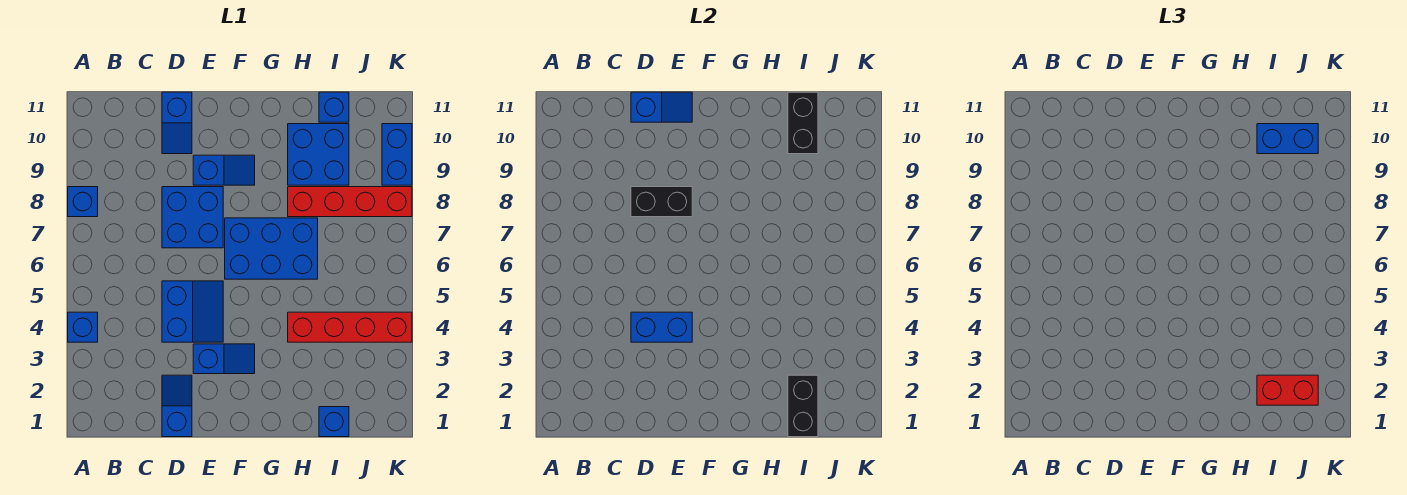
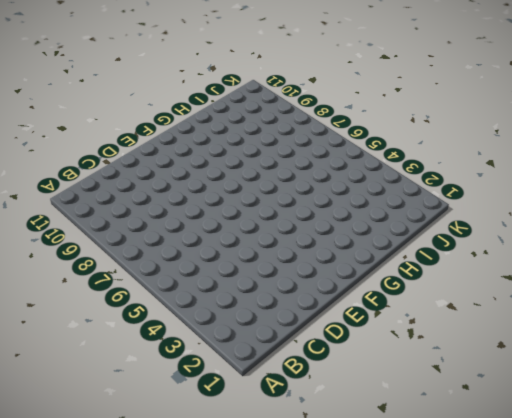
none -> blue 1x1 brick [68,312,98,342]
none -> blue 1x1 brick [68,187,98,217]
none -> blue 1x2 slope [162,375,192,437]

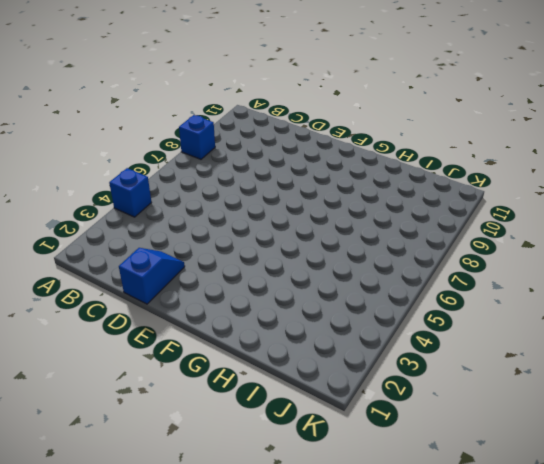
none -> blue 2x2 slope [162,281,223,342]
none -> blue 2x2 brick [162,187,223,248]
none -> blue 1x2 slope [162,92,192,154]

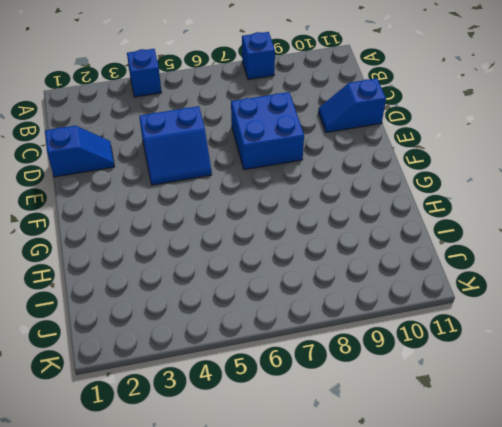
none -> blue 1x2 slope [193,344,255,374]
none -> blue 1x2 slope [193,155,255,185]
none -> blue 2x3 brick [225,218,318,279]

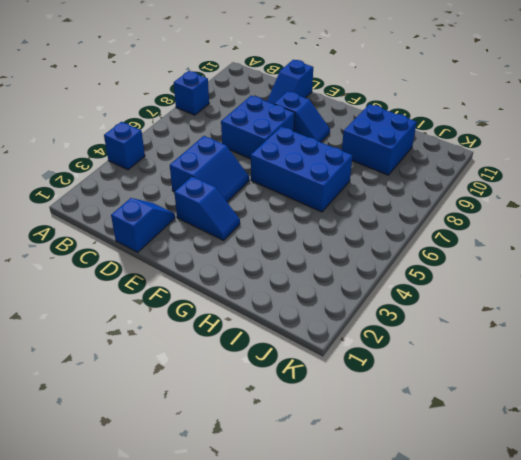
none -> red 1x4 brick [288,312,412,342]
none -> red 1x4 brick [288,187,412,217]
none -> blue 1x1 brick [319,407,349,437]

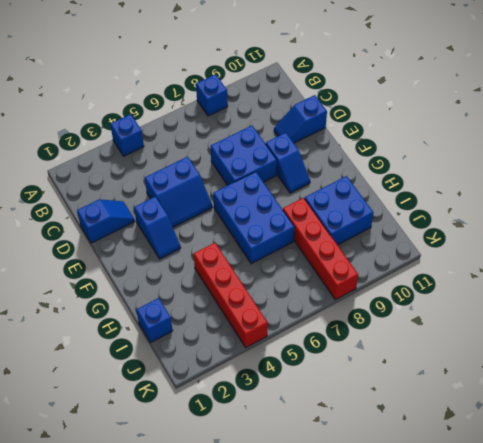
none -> blue 1x1 brick [319,92,349,122]
none -> blue 1x2 brick [382,124,412,185]
none -> blue 1x2 brick [631,312,692,342]

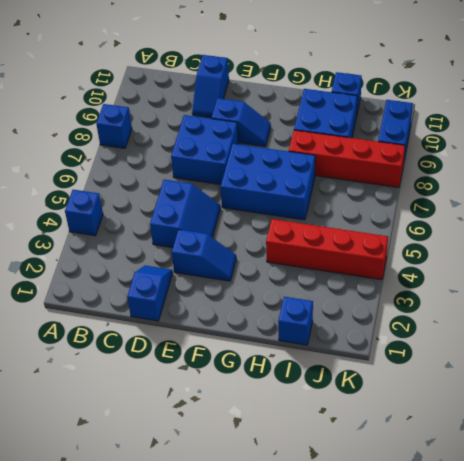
none -> blue 1x2 brick [631,312,692,342]
none -> black 1x2 brick [631,187,692,217]
none -> blue 1x2 slope [631,92,692,122]

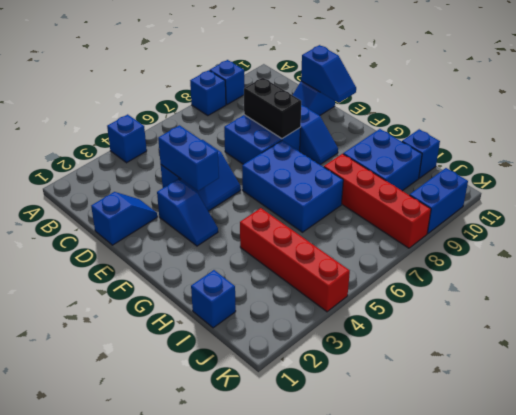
blue 1x1 brick [210,60,244,105] -> none
none -> black 1x2 brick [788,375,818,437]
none -> black 1x2 brick [788,92,818,154]
none -> red 1x2 brick [1257,375,1318,405]

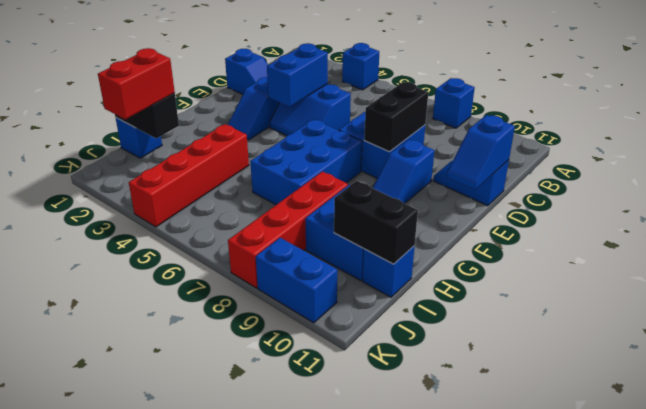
none -> blue 1x2 brick [1257,124,1318,154]

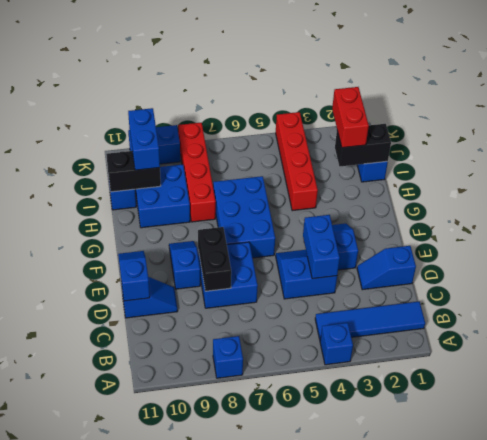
blue 1x4 tile [315,302,425,340] -> none

